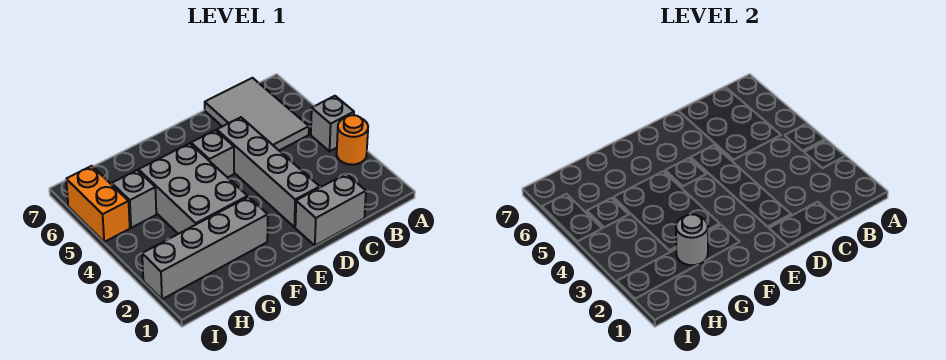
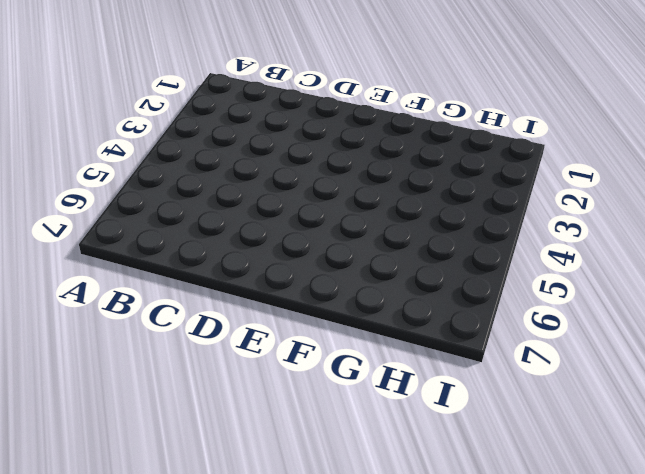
none -> orange 1x1 round brick [337,115,368,165]
none -> grey 1x1 brick [311,96,354,151]

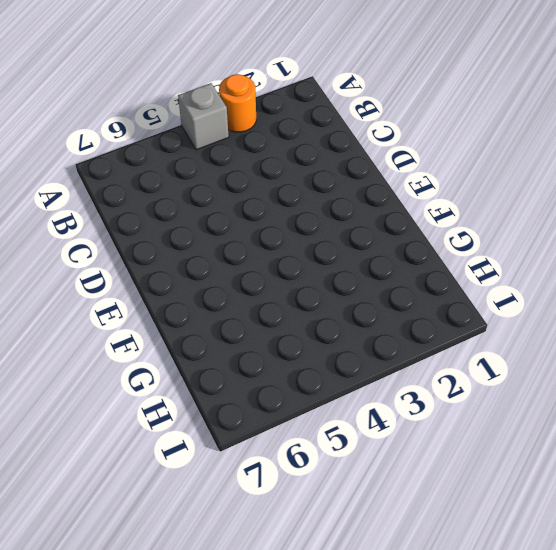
none -> grey 2x3 tile [205,78,309,150]
none -> grey 1x2 brick [295,174,366,246]

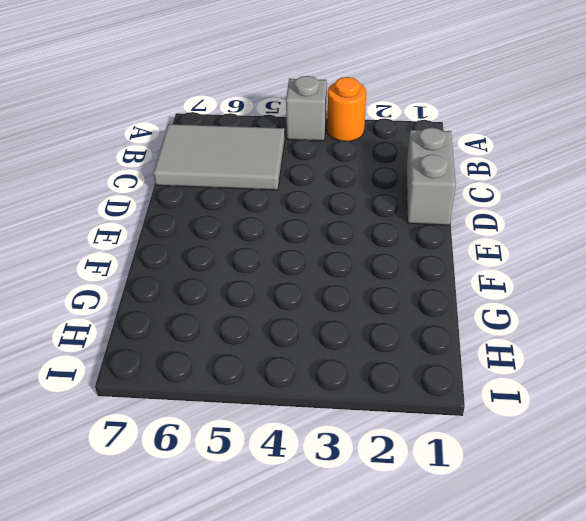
none -> grey 1x4 brick [217,117,320,227]
none -> grey 1x1 brick [191,130,234,178]

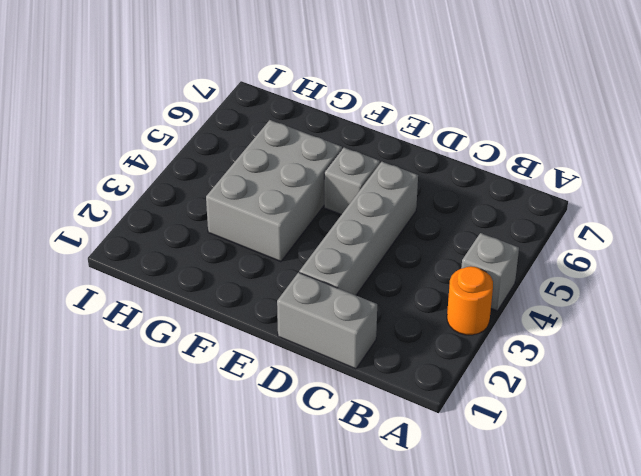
none -> grey 2x3 tile [205,78,309,150]
none -> grey 1x4 brick [142,197,268,299]

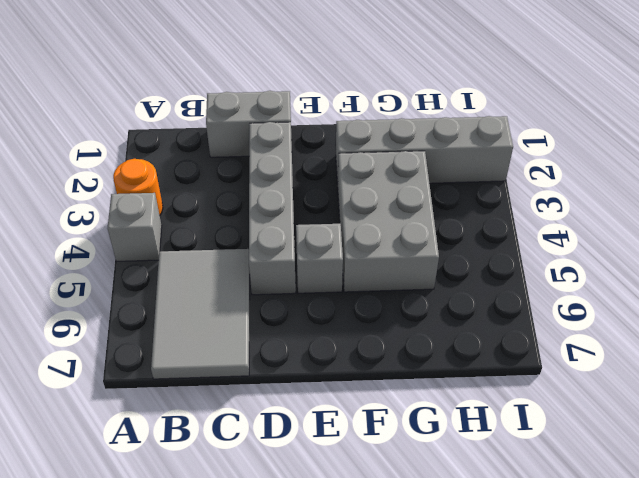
none -> grey 1x1 brick [112,170,156,228]
none -> orange 1x2 brick [66,166,130,242]

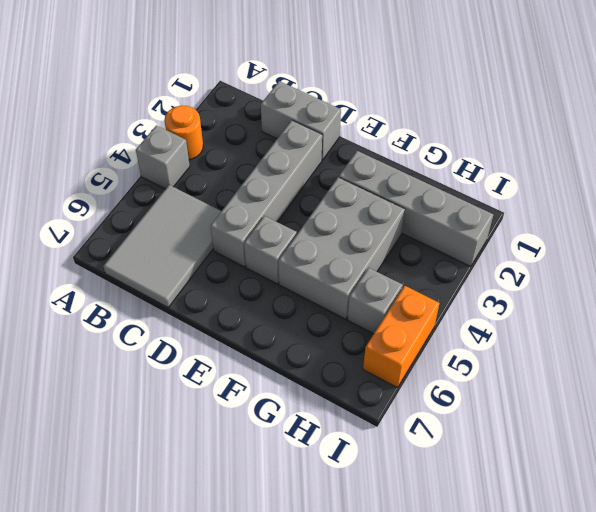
none -> grey 1x1 round brick [676,214,708,265]

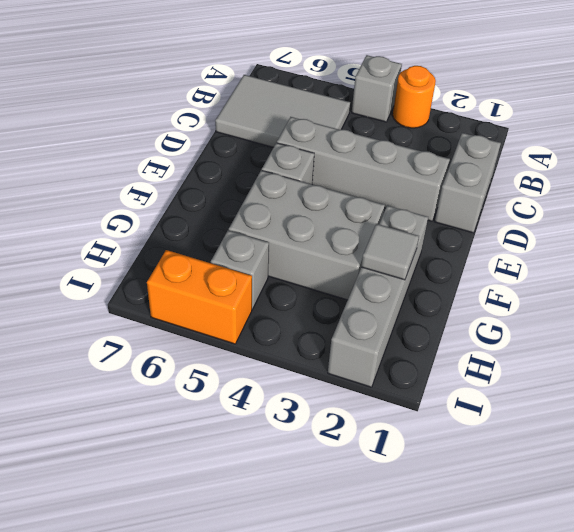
grey 1x1 tile [361,224,419,280] -> grey 1x1 round brick [676,214,708,265]

